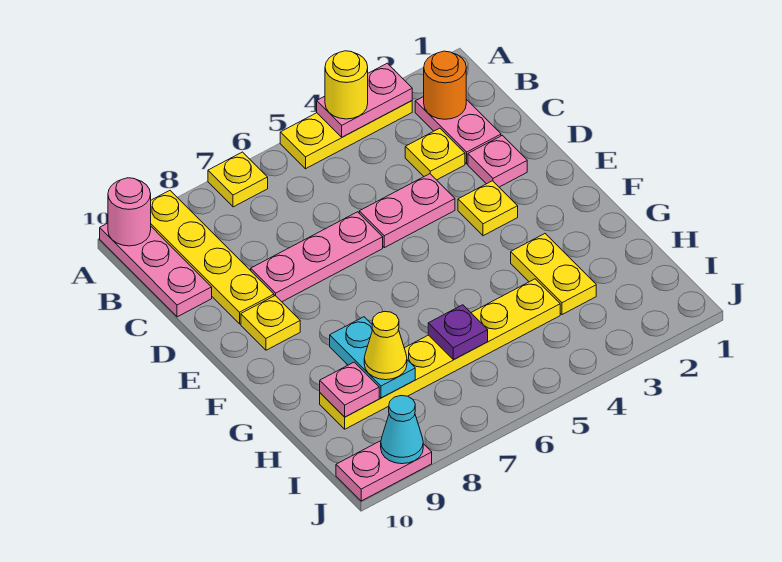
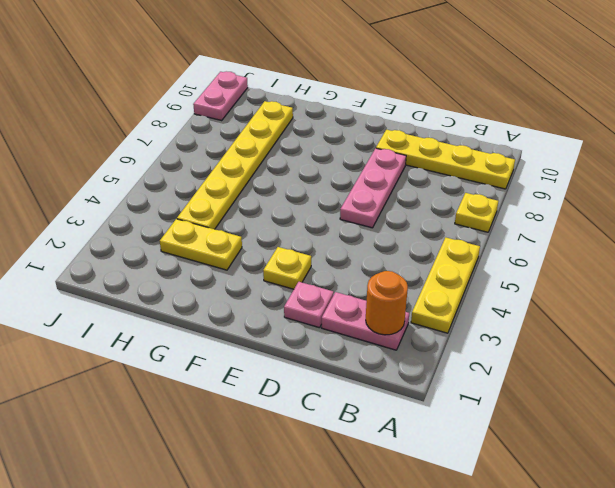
none -> pink 1x3 plate [100,223,212,317]
none -> yellow 1x1 plate [405,128,465,180]
none -> pink 1x2 plate [359,174,455,248]

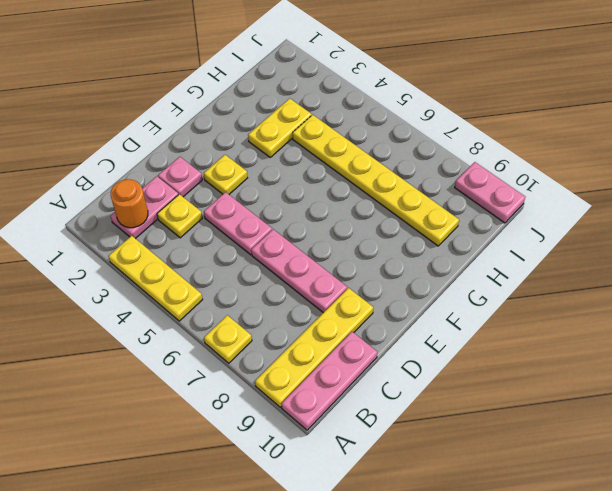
none -> yellow 1x1 plate [241,296,300,350]
none -> pink 1x2 plate [317,63,412,137]
none -> pink 1x1 round brick [108,178,151,246]

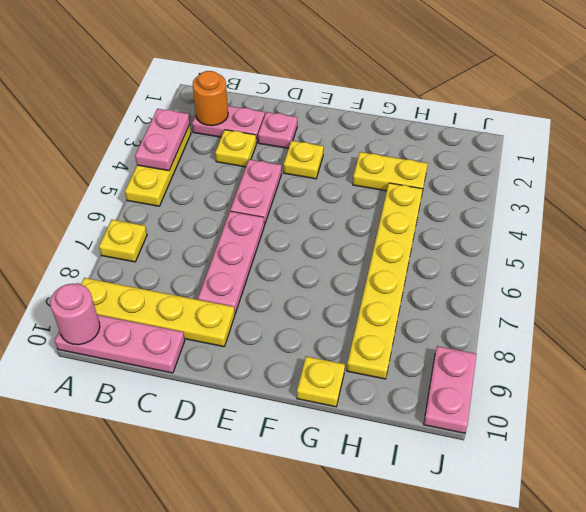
yellow 1x1 plate [297,356,345,407] -> yellow 1x1 plate moved to [241,296,300,350]
none -> cyan 1x2 plate [330,317,415,398]
none -> purple 1x1 plate [428,305,488,360]
none -> pink 1x1 plate [320,362,379,417]

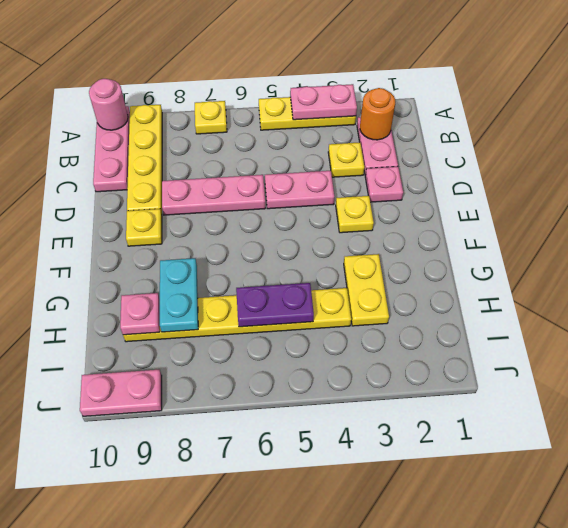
purple 1x2 plate [236,283,314,327] -> purple 1x1 plate [428,305,488,360]
none -> cyan 1x1 cone [381,396,423,464]
none -> yellow 1x1 round brick [325,51,368,119]
none -> yellow 1x1 cone [364,311,407,380]

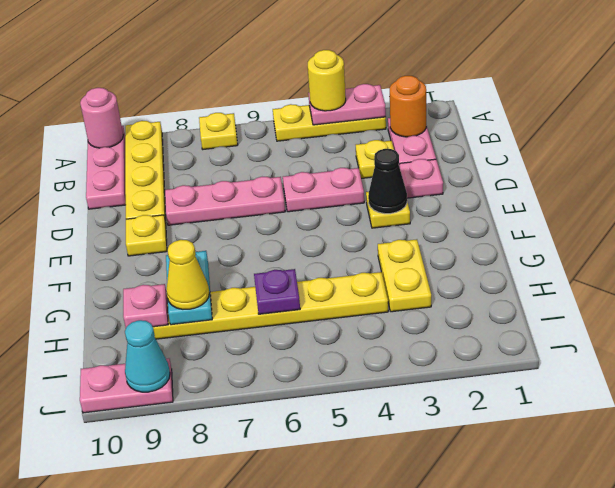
black 1x1 cone [368,149,407,214] -> none

